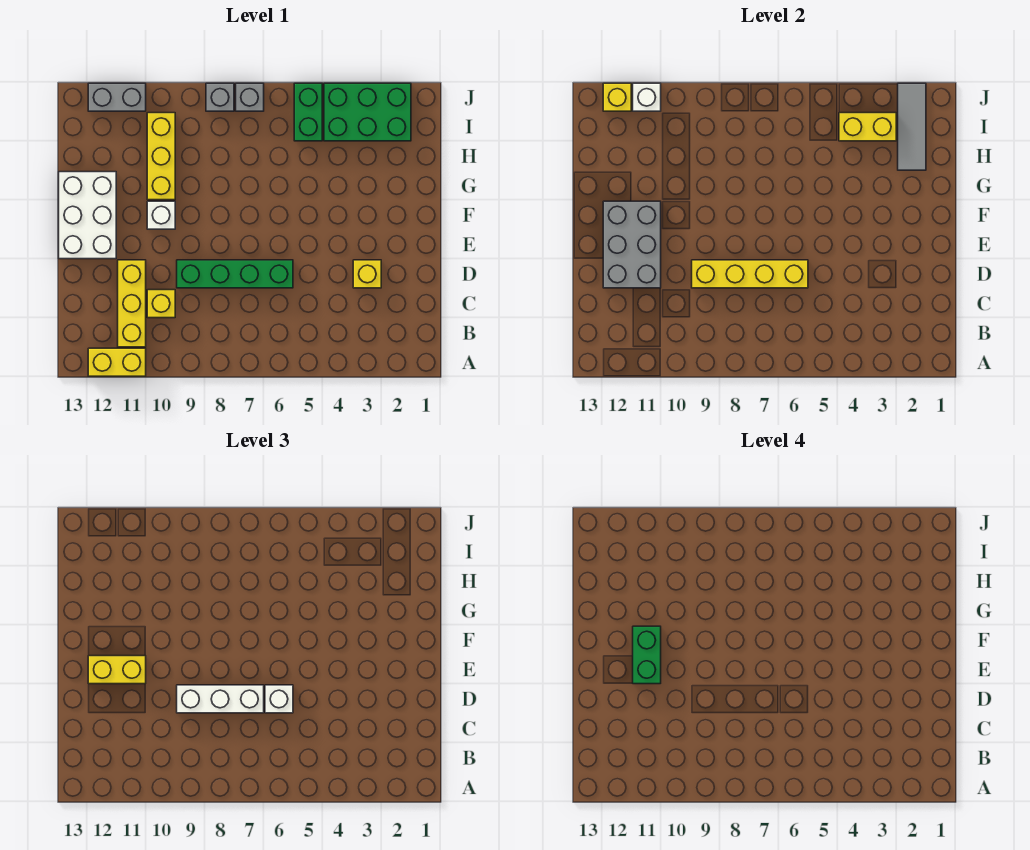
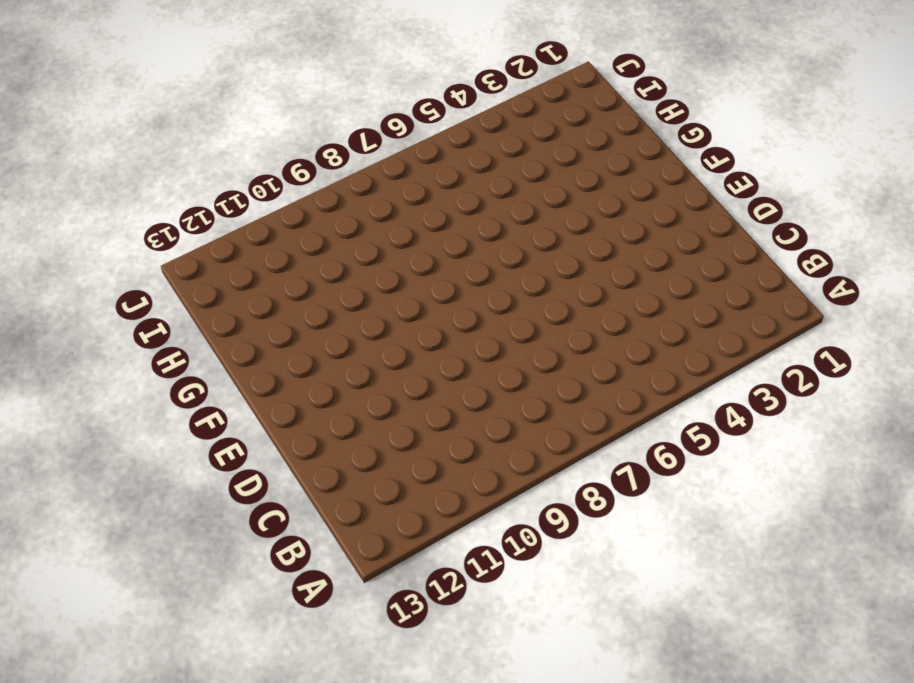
none -> yellow 1x2 brick [88,348,146,376]
none -> yellow 1x3 brick [118,260,146,347]
none -> yellow 1x1 brick [147,290,175,318]

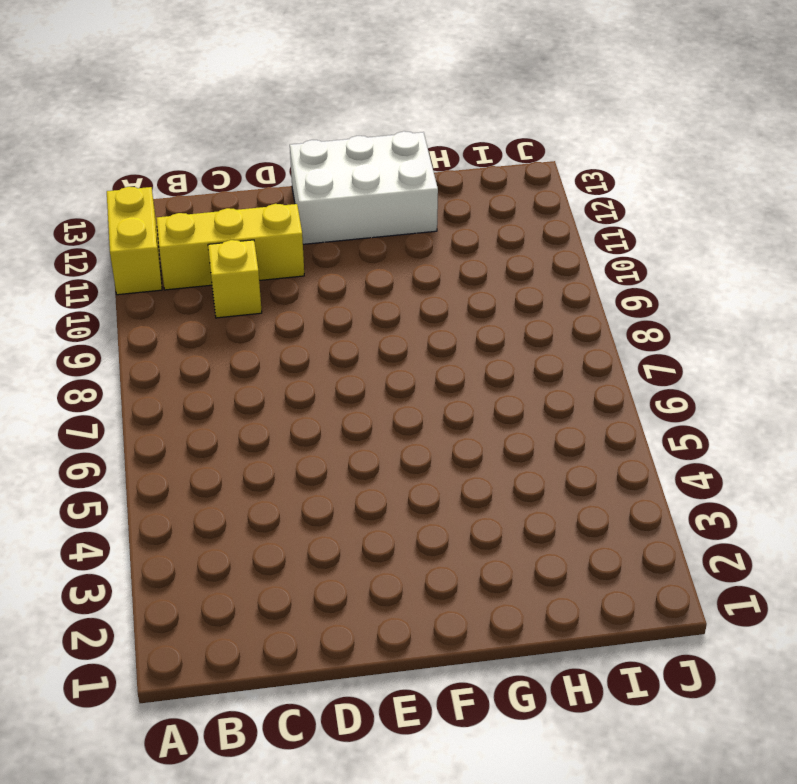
none -> yellow 1x1 brick [353,260,381,288]
none -> green 1x4 brick [177,260,293,288]
none -> white 1x1 brick [147,201,175,229]

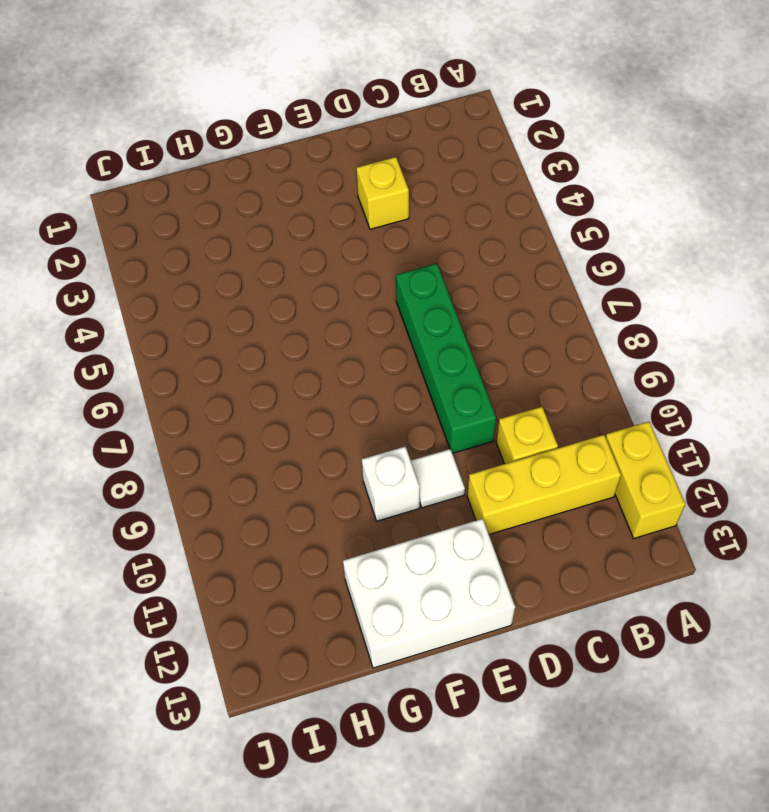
white 1x1 tile [411,449,465,508] -> none
none -> yellow 1x3 brick [147,113,175,200]
none -> green 2x3 brick [324,83,411,141]
none -> green 1x2 brick [294,83,322,141]

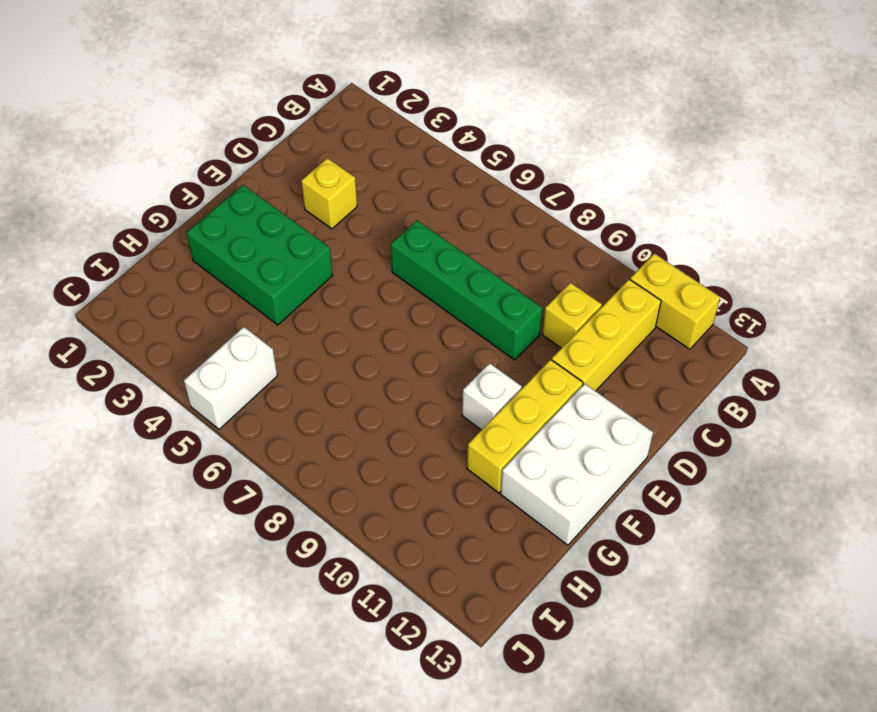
yellow 1x3 brick [467,359,583,493] -> yellow 1x3 brick moved to [147,113,175,200]
green 2x3 brick [187,185,333,325] -> green 2x3 brick moved to [324,83,411,141]
white 1x2 brick [184,327,277,429] -> green 1x2 brick [294,83,322,141]
none -> grey 1x1 brick [236,83,264,111]
none -> grey 1x1 brick [206,83,234,111]
none -> grey 1x2 brick [88,83,146,111]

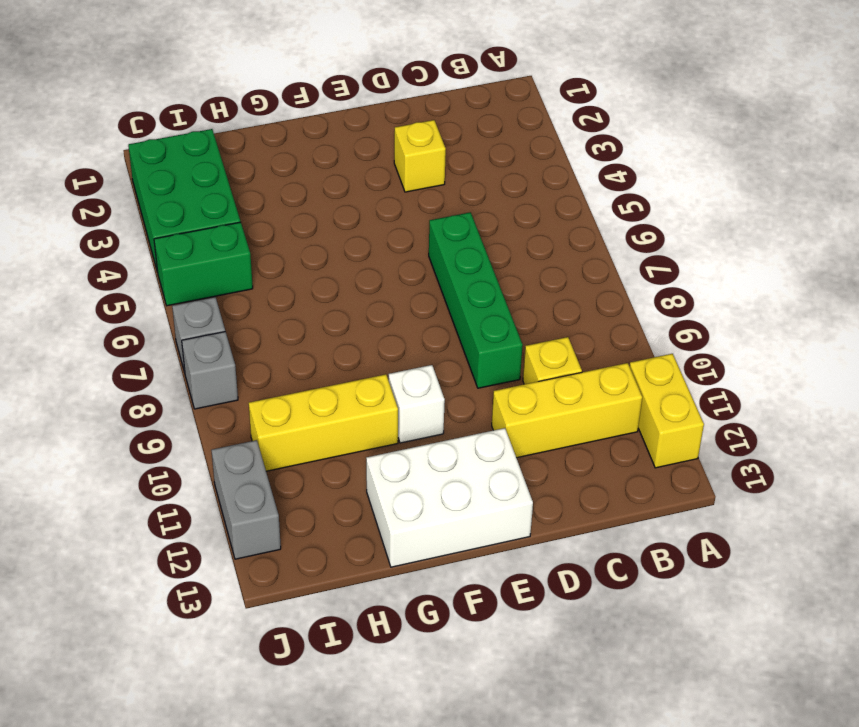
none -> yellow 1x4 brick [692,260,808,288]
none -> grey 2x3 brick [603,201,661,288]
none -> grey 1x3 tile [898,83,926,170]

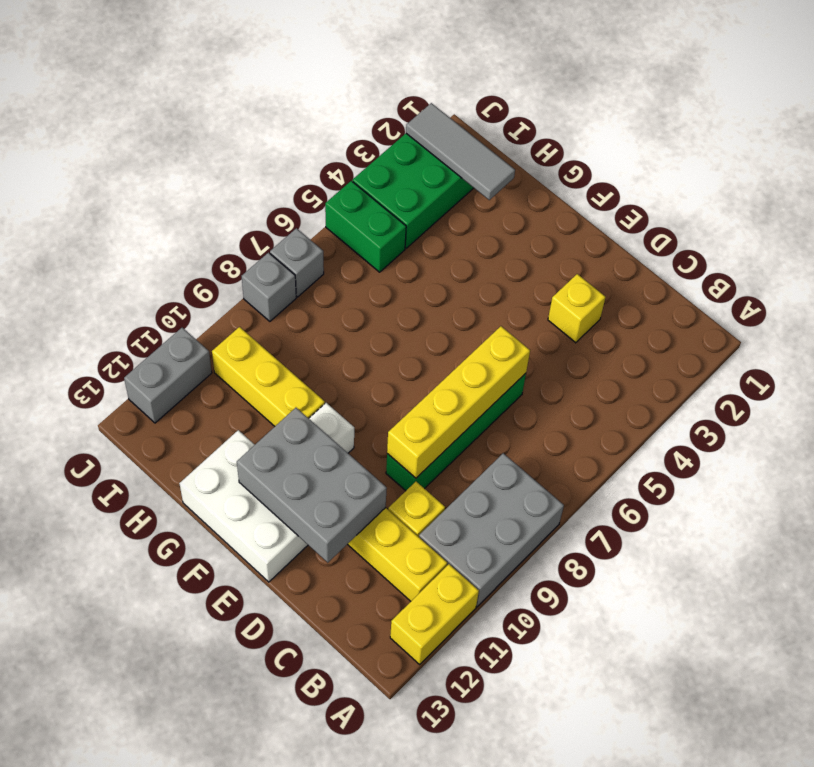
grey 2x3 brick [419,453,564,607] -> none
none -> yellow 1x2 brick [839,113,896,141]
none -> white 1x1 brick [633,83,661,111]
none -> yellow 1x1 brick [603,83,631,111]

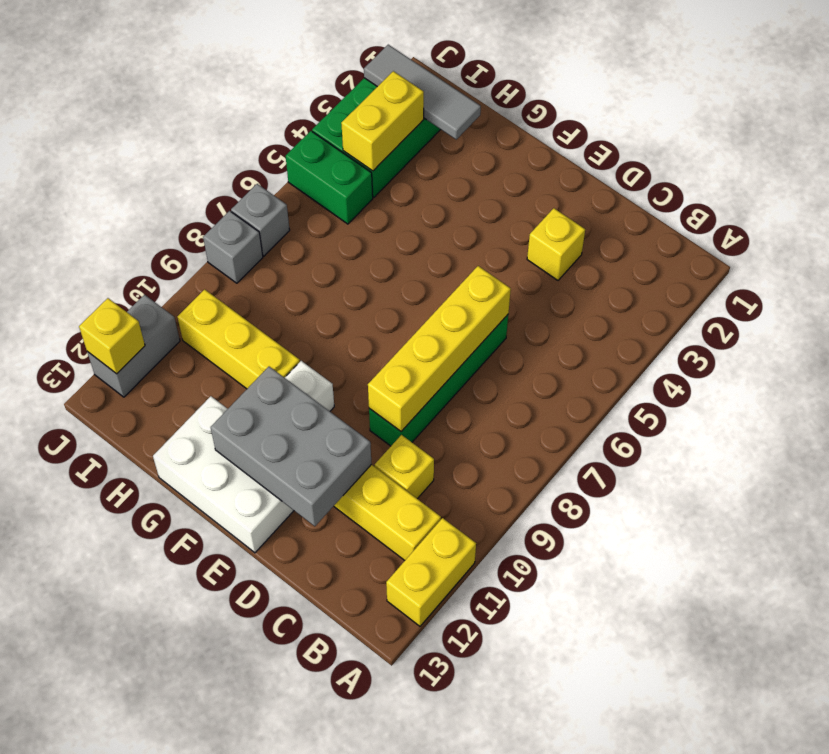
none -> white 1x1 brick [633,83,661,111]
none -> white 1x1 brick [265,685,293,713]
none -> white 1x3 brick [177,685,264,713]

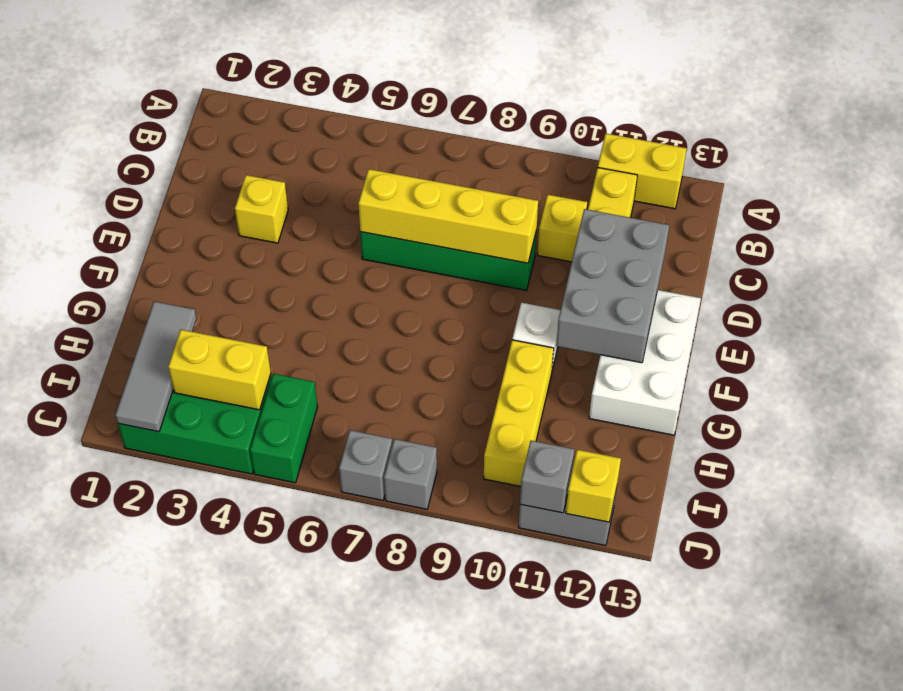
grey 1x1 brick [520,441,574,513] -> white 1x1 brick [633,83,661,111]
none -> white 1x1 brick [265,685,293,713]
none -> white 1x3 brick [177,685,264,713]
none -> yellow 1x2 brick [88,656,146,684]

